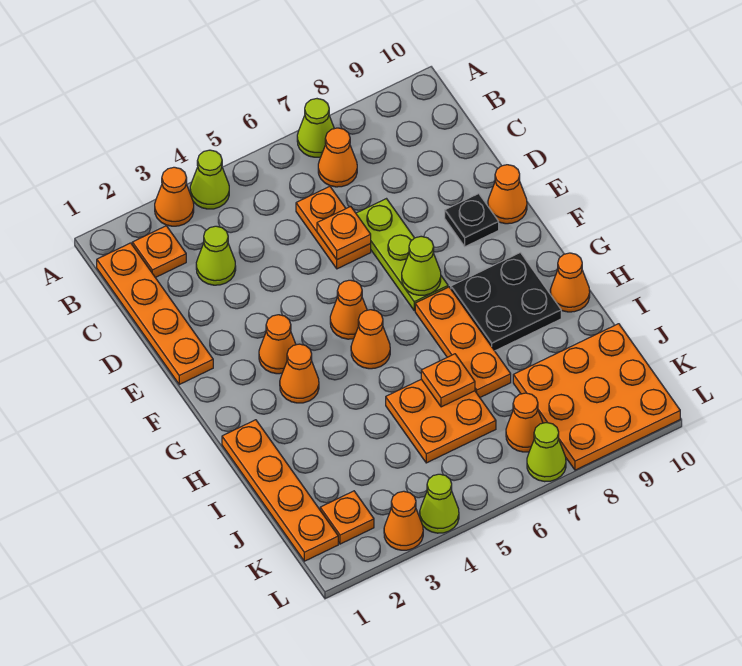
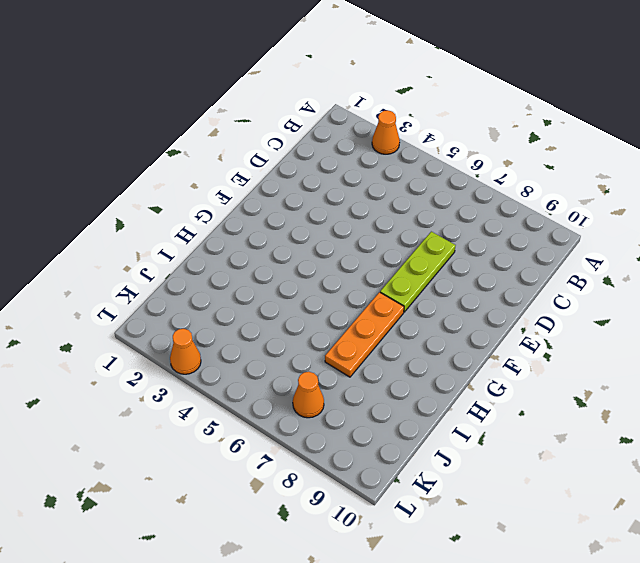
none -> lime 1x1 cone [190,150,229,209]
none -> lime 1x1 cone [297,99,334,157]
none -> orange 1x4 plate [97,243,213,384]

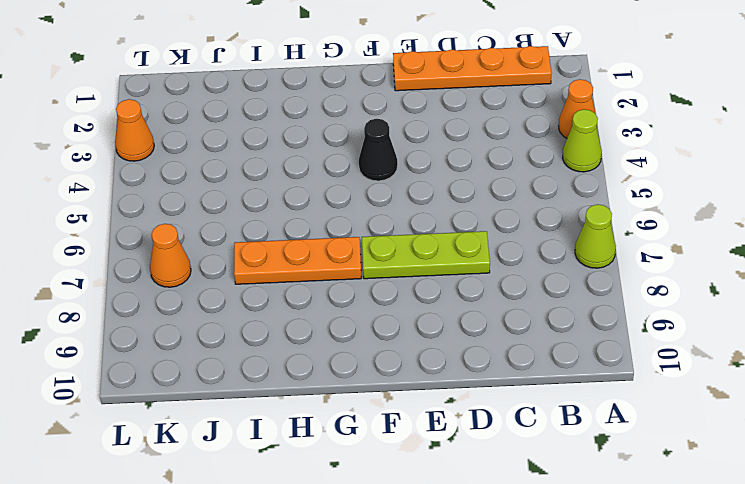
black 1x1 cone [359,119,398,181] -> none
none -> orange 1x1 plate [132,226,186,278]
none -> orange 1x1 cone [318,128,357,187]
none -> lime 1x1 cone [196,226,236,285]

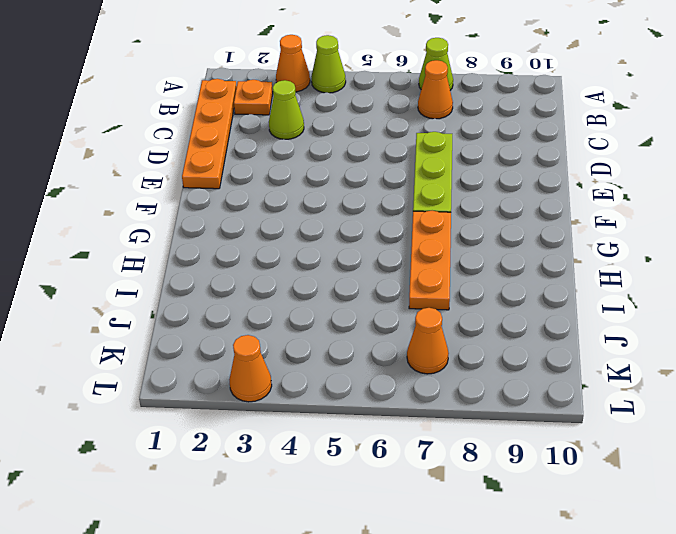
none -> orange 1x2 plate [296,186,371,269]
none -> black 1x1 plate [445,194,499,247]
none -> orange 1x1 cone [488,165,527,224]

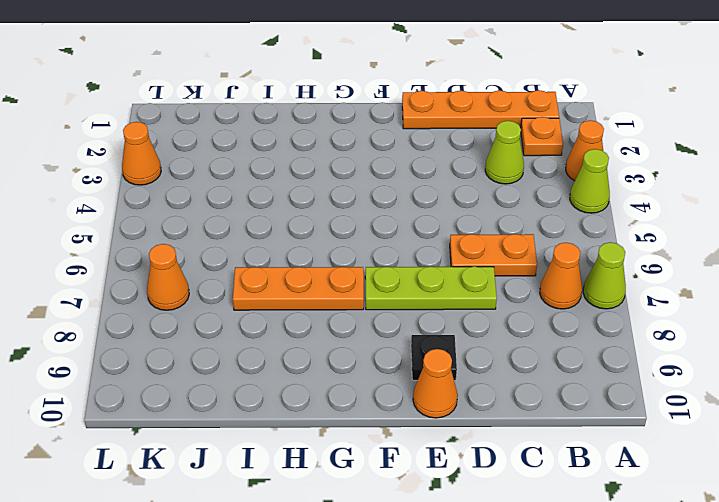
none -> orange 1x1 cone [259,315,296,374]
none -> orange 1x1 cone [330,280,367,339]
none -> orange 1x1 cone [280,344,319,403]

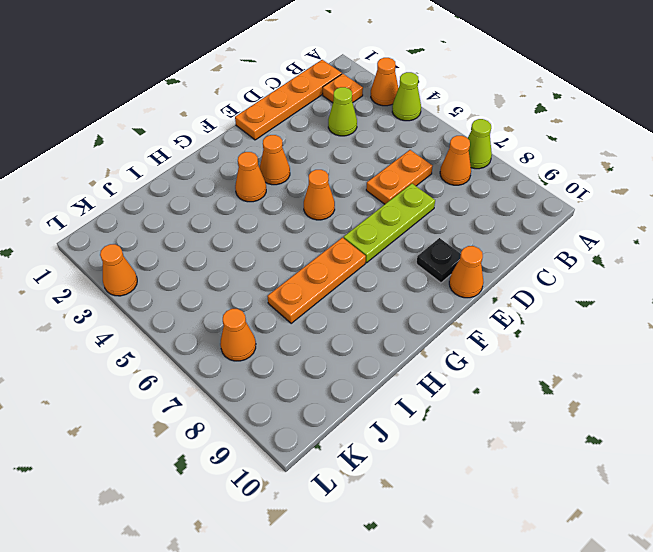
none -> orange 1x1 cone [351,310,390,369]
none -> black 2x2 plate [451,253,561,351]
none -> orange 1x4 plate [222,420,338,561]

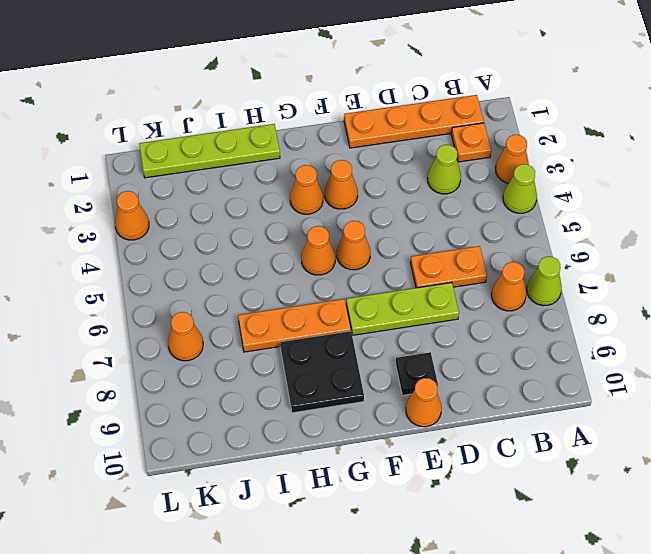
lime 1x4 plate [139,124,280,178] -> orange 1x4 plate [222,420,338,561]
none -> orange 1x1 cone [550,253,590,312]
none -> orange 2x2 plate [386,379,496,463]
none -> orange 3x3 plate [513,324,680,470]

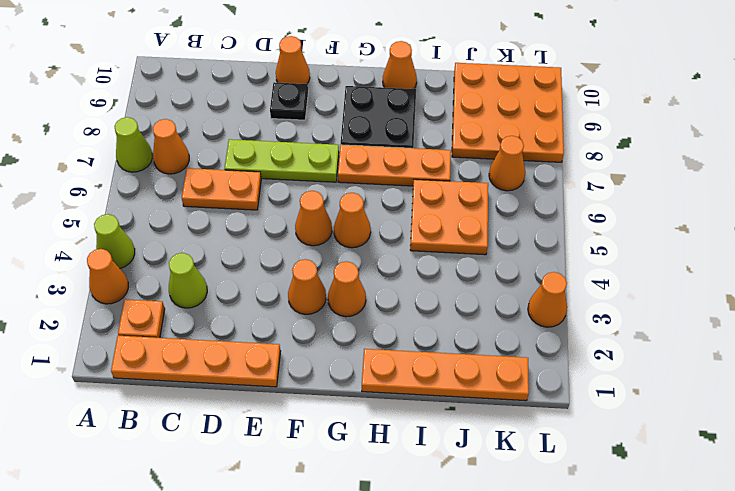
none -> orange 1x1 plate [320,491,374,544]
none -> lime 1x1 cone [420,474,459,533]
none -> lime 1x1 cone [527,423,566,482]

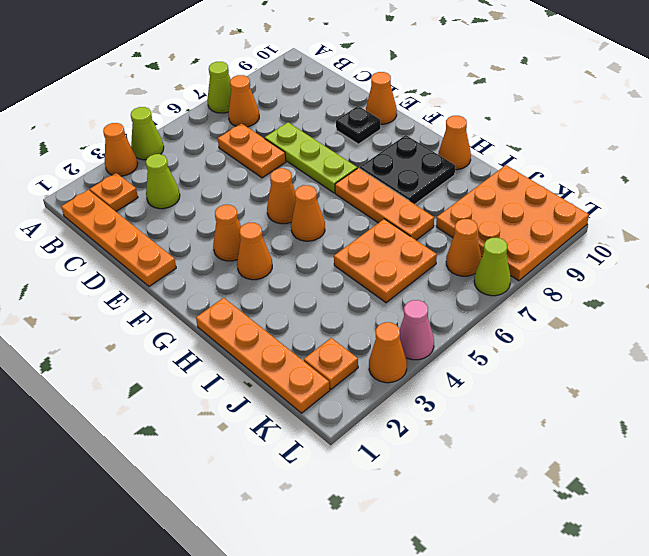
pink 1x1 cone [400,300,434,360] -> lime 1x1 cone [420,474,459,533]
none -> orange 1x1 plate [317,207,371,260]
none -> lime 1x1 cone [402,236,441,295]
none -> orange 1x1 plate [421,354,475,407]

